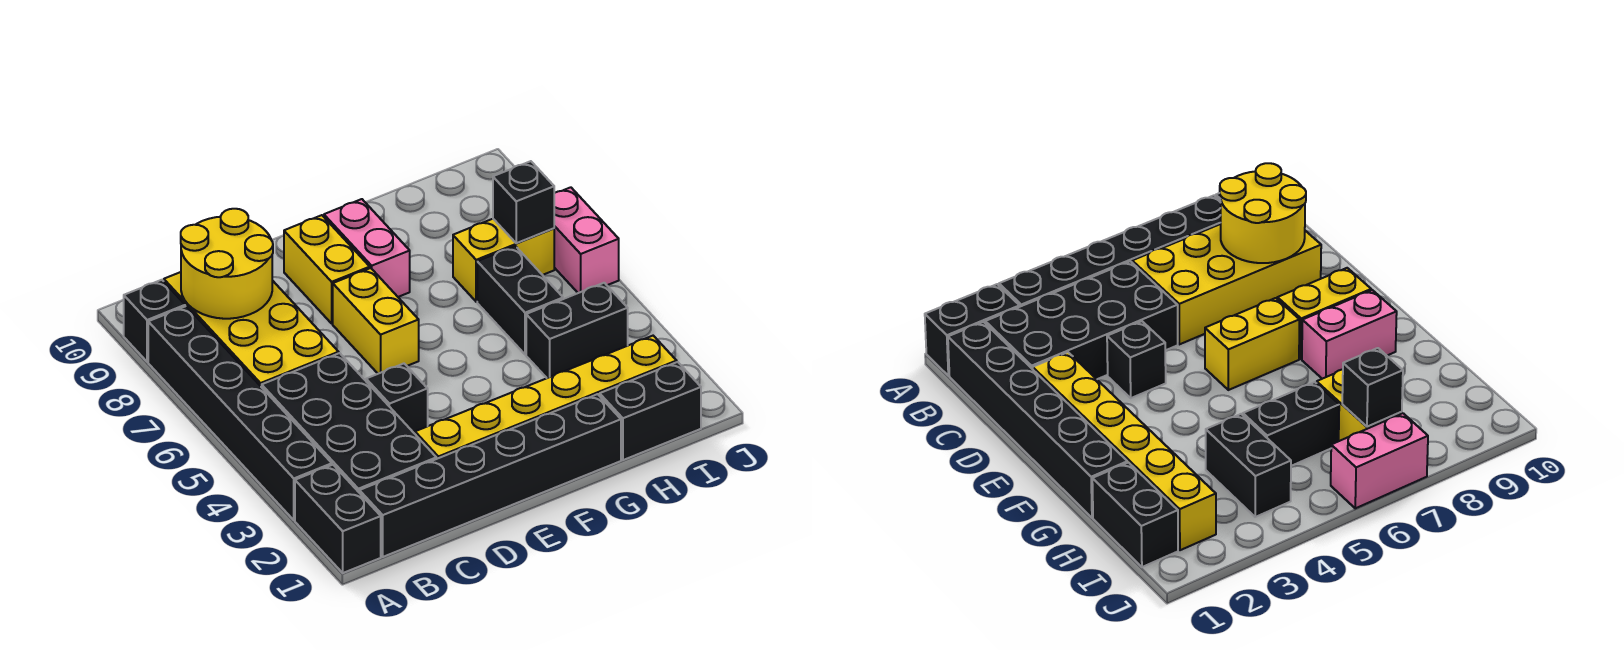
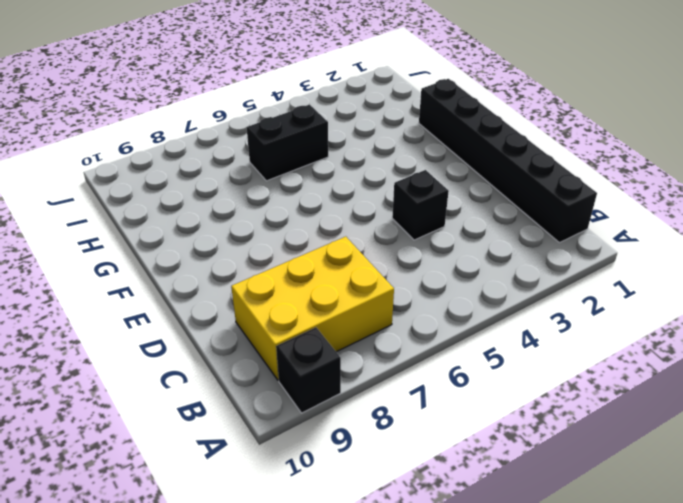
yellow 2x3 brick [231,237,394,380] -> yellow 2x4 brick [164,272,339,387]
none -> black 1x2 brick [295,465,381,573]
none -> black 1x6 brick [148,306,332,520]
none -> black 2x4 brick [262,353,436,492]

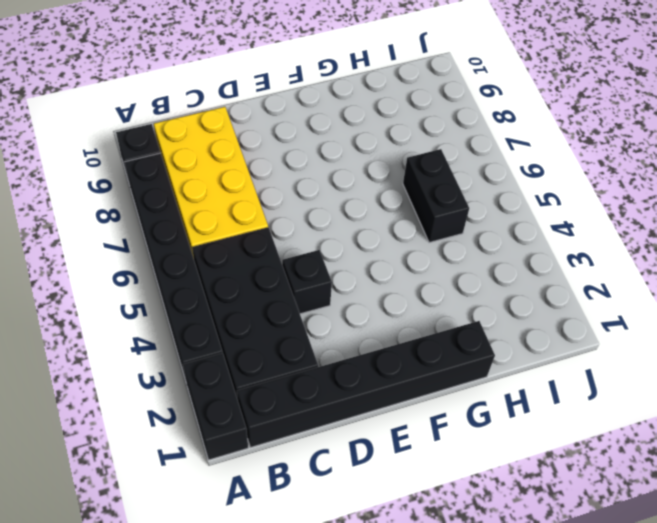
none -> yellow 1x6 brick [415,336,677,459]
none -> yellow 1x2 brick [333,268,419,374]
none -> yellow 1x2 brick [284,215,370,324]

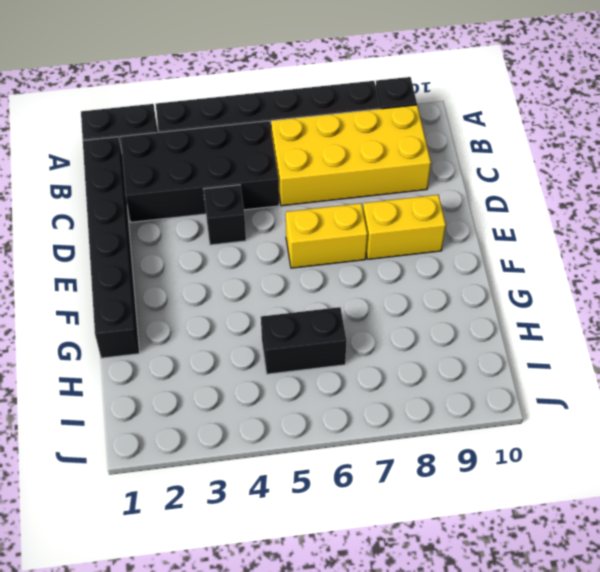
none -> yellow 1x6 brick [415,336,677,459]
none -> pink 1x2 brick [324,199,410,297]
none -> black 1x2 brick [600,362,701,460]

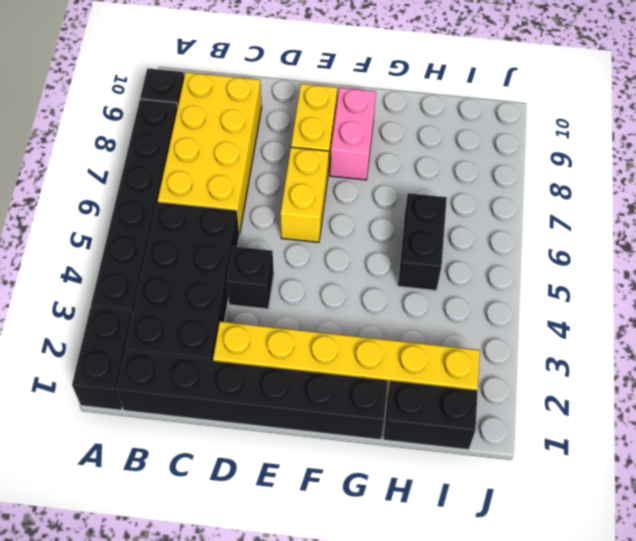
none -> black 1x2 brick [526,283,628,378]
none -> yellow 1x2 brick [453,219,554,302]
none -> pink 1x2 brick [554,187,619,293]

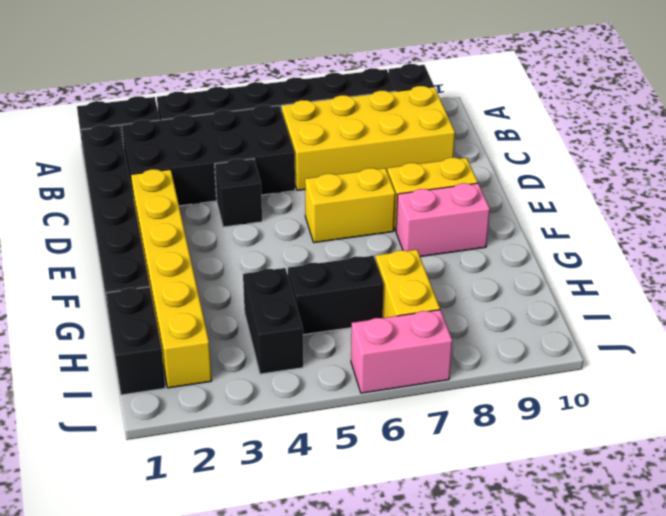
none -> yellow 2x2 round brick [181,209,273,319]
none -> black 1x1 brick [493,161,554,243]

